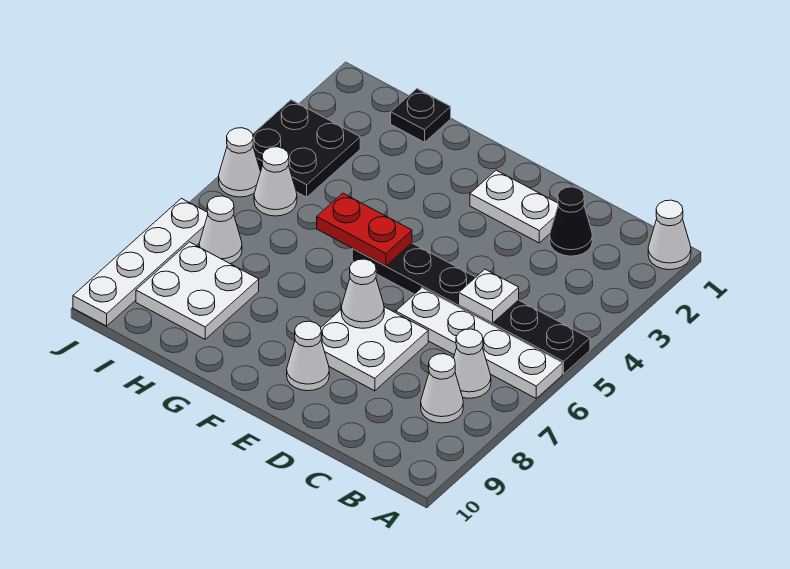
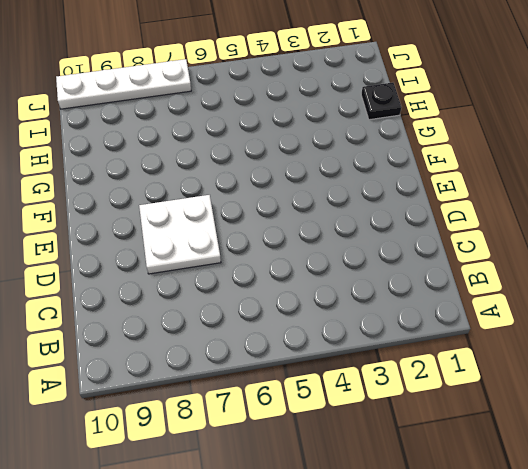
none -> white 1x1 cone [648,200,691,270]
none -> black 1x6 plate [352,243,590,374]
none -> white 1x4 plate [396,288,562,398]

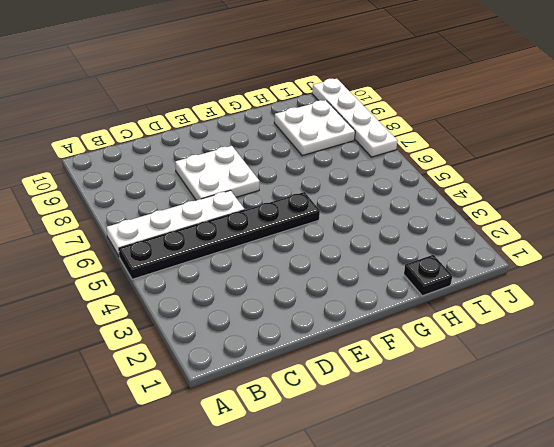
none -> white 1x1 cone [648,200,691,270]
none -> white 1x1 cone [454,329,491,398]
none -> white 1x1 cone [421,354,463,423]

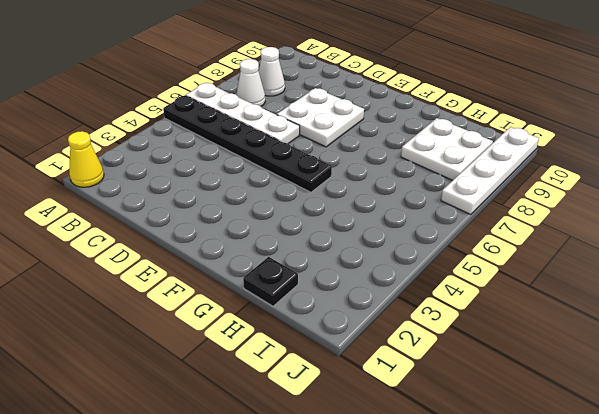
yellow 1x1 cone [68,131,104,187] -> white 1x1 cone [648,200,691,270]
none -> black 1x1 cone [550,187,592,256]
none -> white 1x2 plate [470,170,558,243]
none -> white 1x1 cone [287,321,329,391]

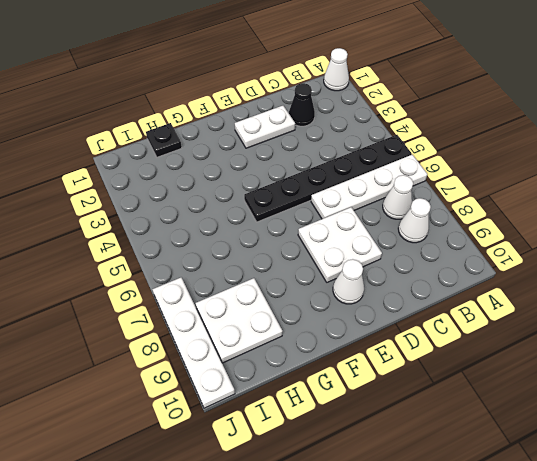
none -> black 2x2 plate [253,100,360,197]
none -> white 1x1 cone [254,147,297,216]
none -> white 1x1 cone [199,196,242,264]

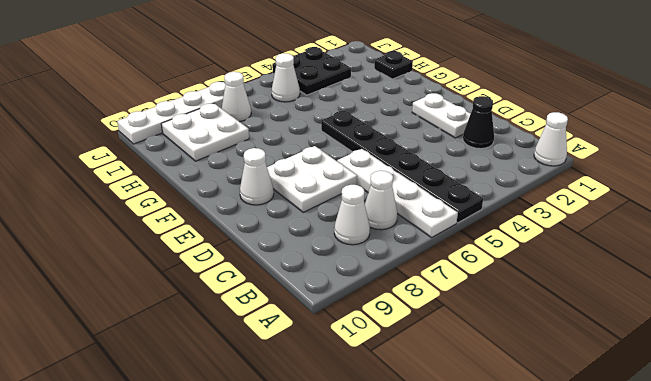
none -> white 1x1 cone [219,128,261,197]
none -> white 1x1 plate [459,269,519,323]
none -> white 1x1 cone [341,259,384,328]

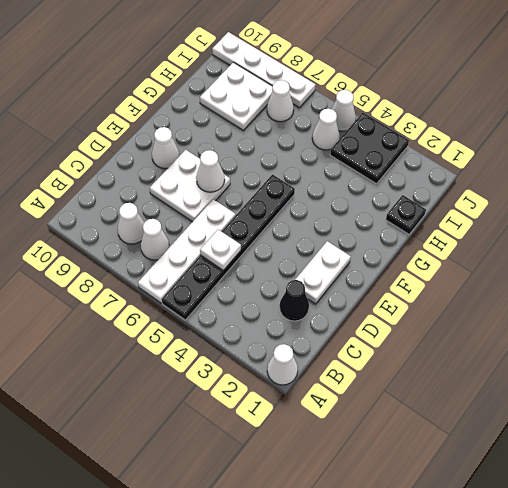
none -> red 1x2 plate [317,193,412,266]

